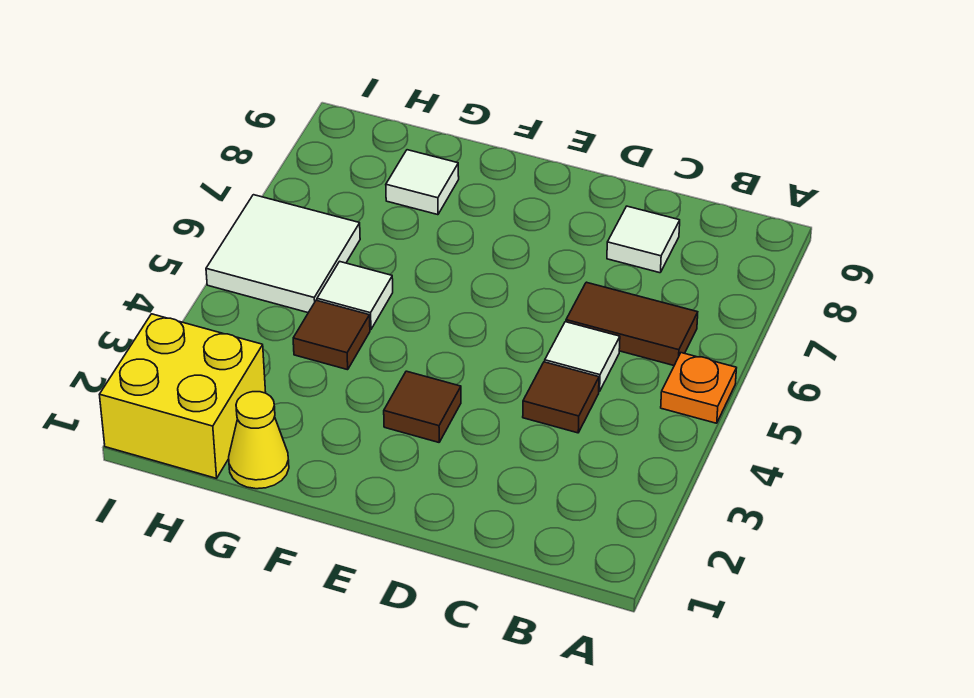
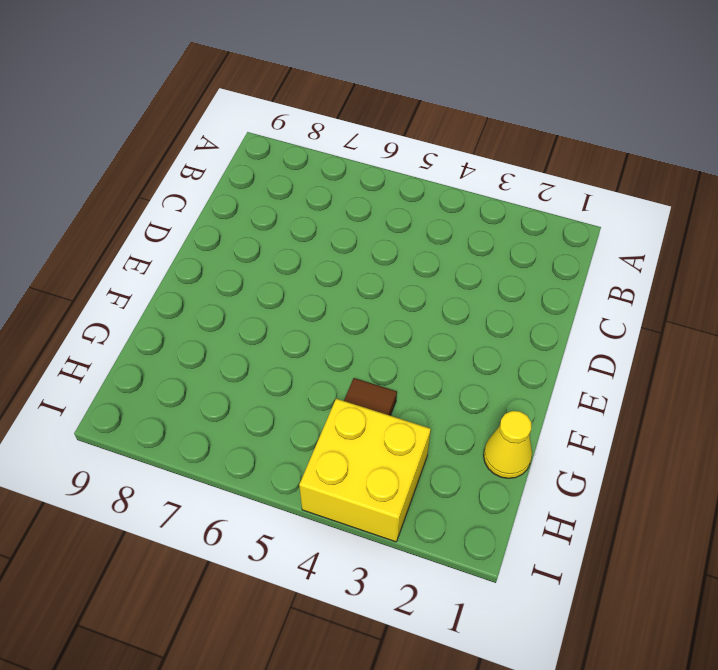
yellow 2x2 brick [299,399,431,542] -> yellow 2x2 brick moved to [99,314,266,478]
none -> orange 1x1 plate [661,353,736,423]
none -> brown 1x2 tile [566,282,698,365]
none -> brown 1x1 tile [523,362,599,433]

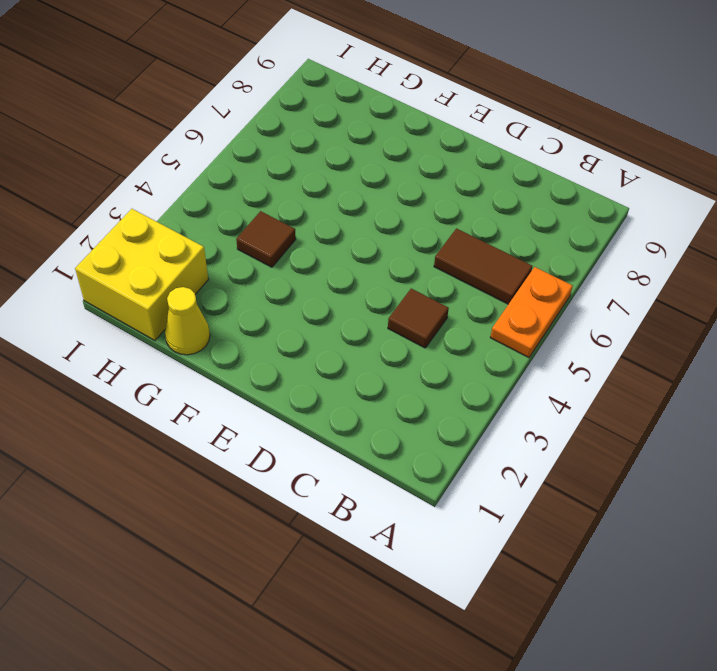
orange 1x2 plate [490,267,573,358] -> orange 1x1 plate [661,353,736,423]
none -> white 1x1 tile [545,322,620,392]
none -> white 1x1 tile [607,206,680,273]
none -> brown 1x1 tile [384,371,461,442]

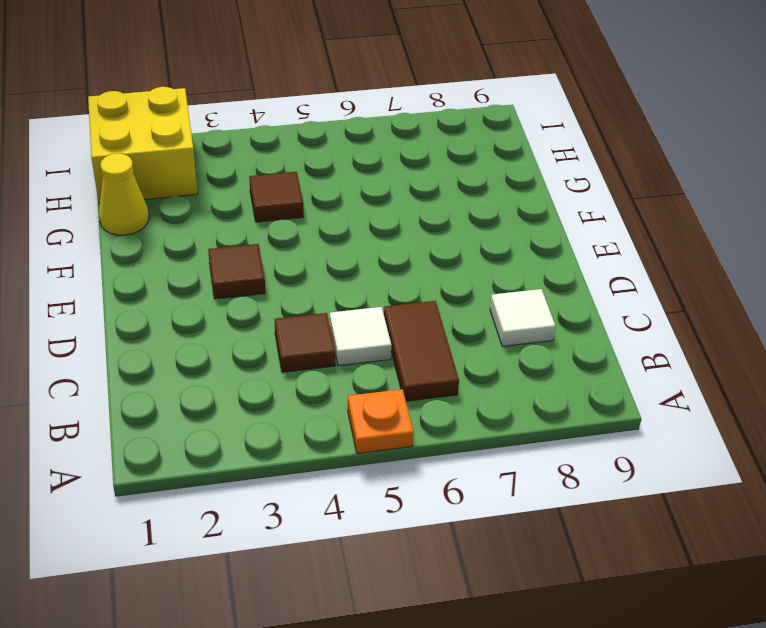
none -> white 1x1 tile [317,261,393,330]
none -> white 1x1 tile [386,150,459,215]
none -> white 2x2 tile [206,195,360,313]

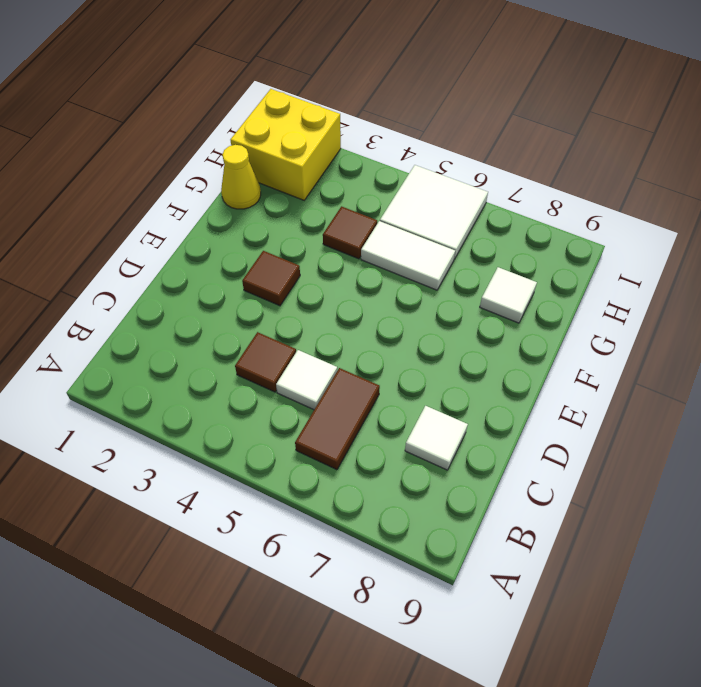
white 1x2 tile [361,221,455,290] -> white 1x1 tile [317,261,393,330]
none -> orange 1x1 plate [661,353,736,423]

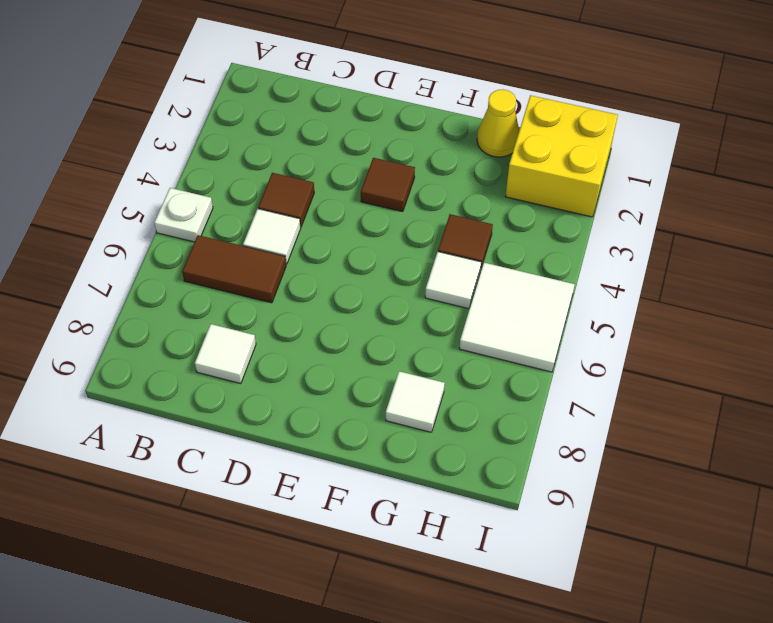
white 1x1 plate [154,188,213,242] -> orange 1x1 plate [661,353,736,423]

